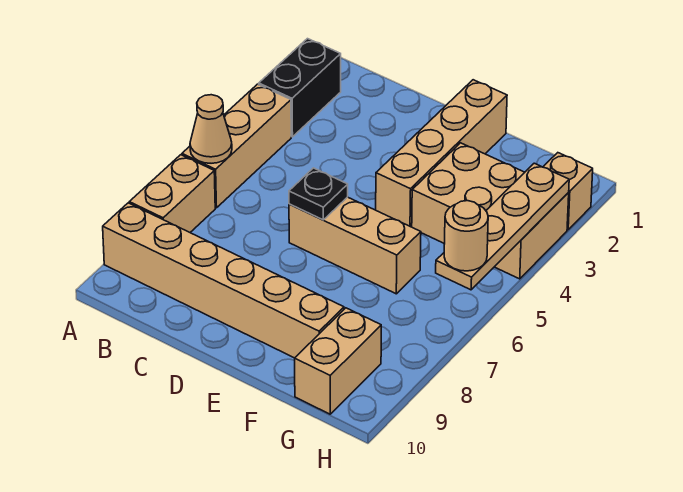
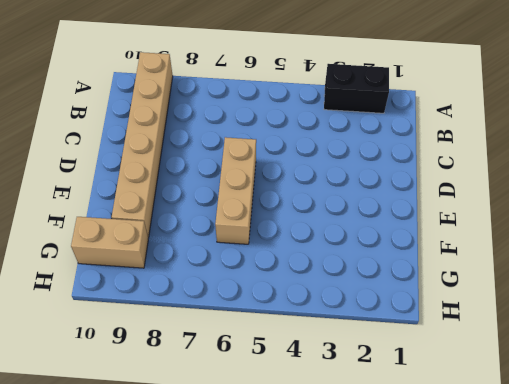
none -> tan 1x3 brick [182,84,291,208]
none -> tan 1x2 brick [129,155,215,232]
none -> tan 1x4 brick [376,80,507,227]

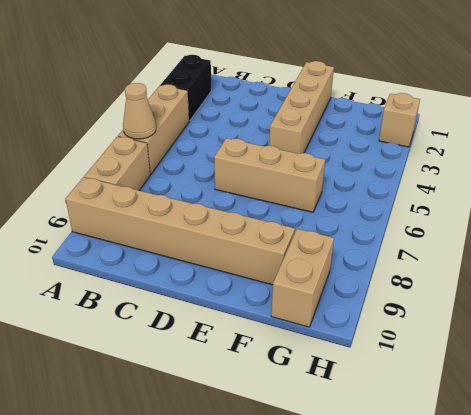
none -> tan 2x3 brick [412,143,569,279]
none -> black 1x1 plate [289,168,348,220]
none -> tan 1x4 plate [436,163,569,290]

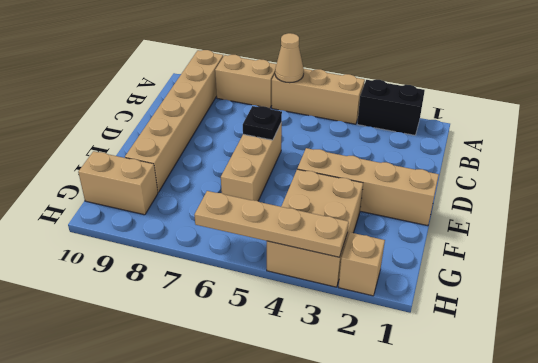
none -> tan 1x1 round brick [444,201,488,271]

